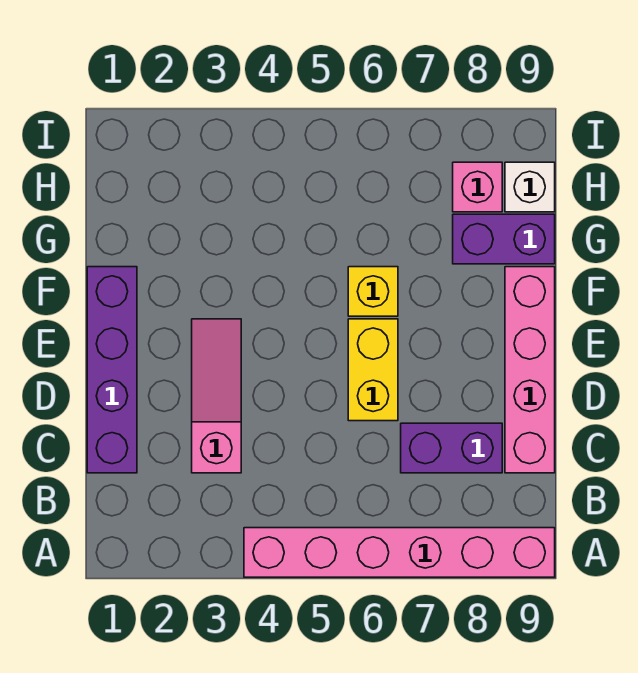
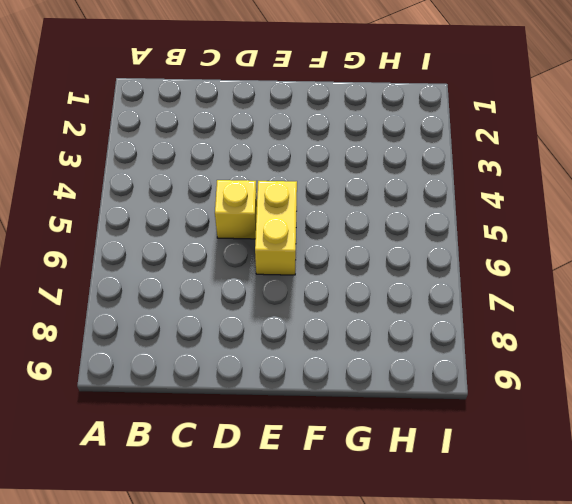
yellow 1x1 brick [215,180,257,239] -> yellow 1x1 brick moved to [348,267,398,316]
yellow 1x2 brick [255,181,297,275] -> yellow 1x2 brick turned to [348,319,398,421]
none -> pink 1x6 brick [244,528,555,577]
none -> purple 1x4 brick [87,267,137,473]

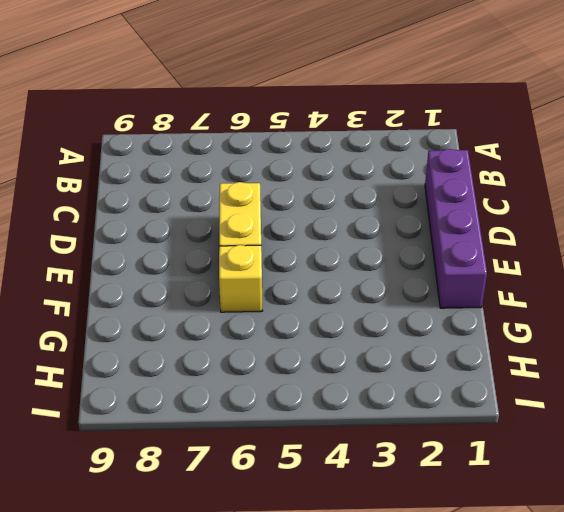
none -> pink 1x6 brick [244,528,555,577]
none -> pink 1x3 slope [192,319,241,473]

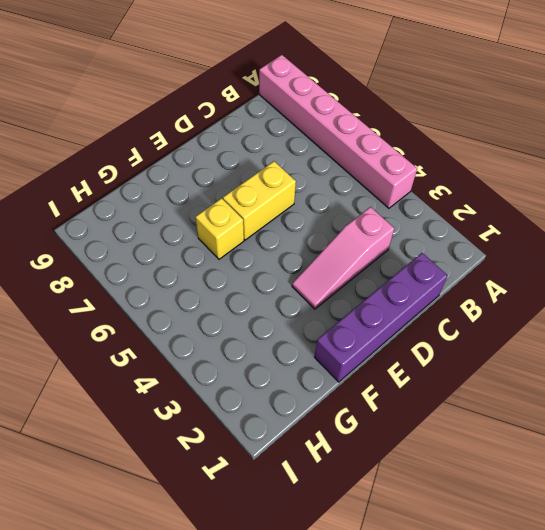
none -> purple 1x2 brick [401,423,502,473]
none -> pink 1x4 brick [505,267,555,473]

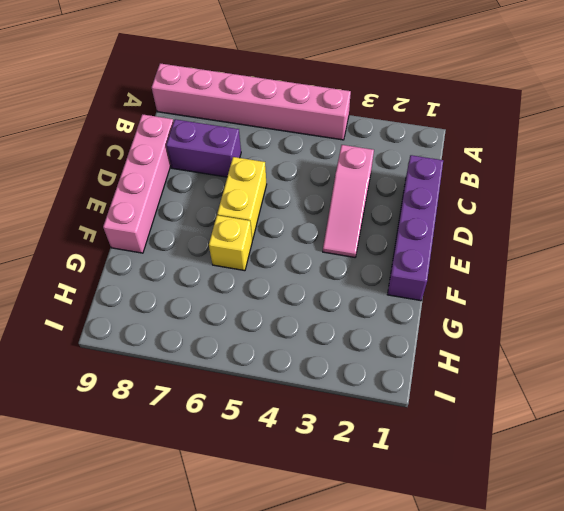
none -> purple 1x2 brick [453,214,555,264]
none -> pink 1x1 brick [453,162,502,212]

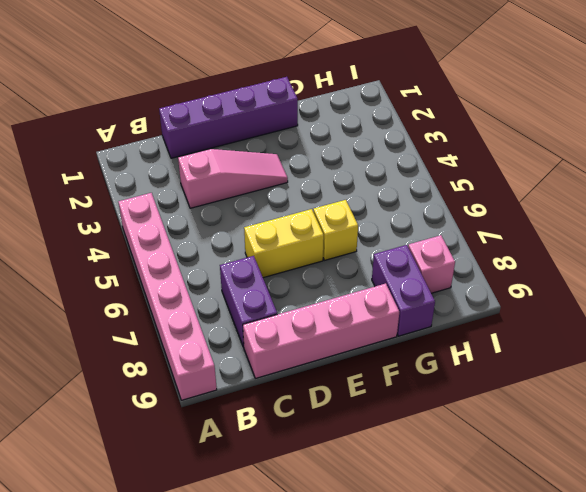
none -> white 1x1 brick [505,162,555,212]

